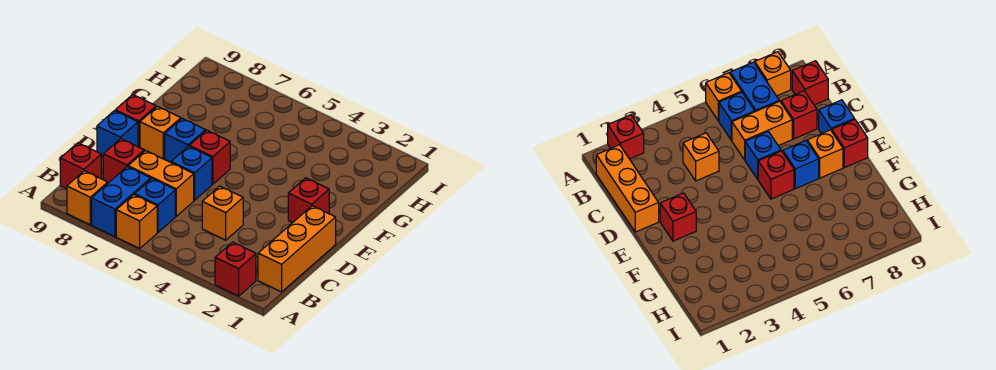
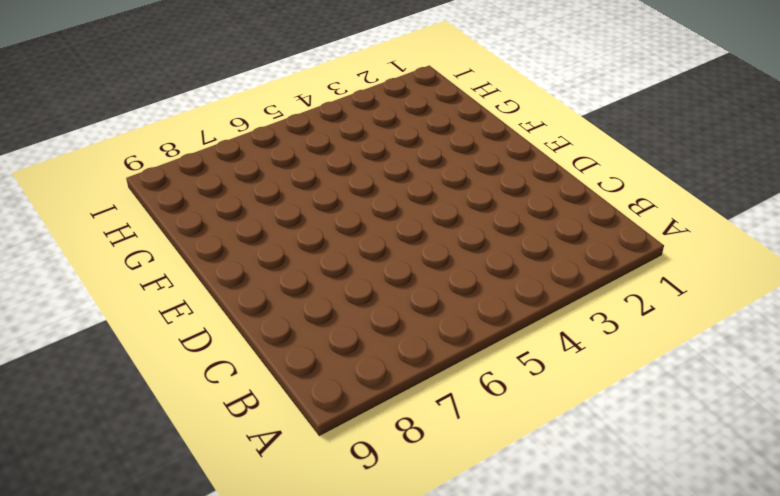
none -> red 1x1 brick [215,242,256,296]
none -> orange 1x1 brick [116,195,157,248]
none -> blue 1x2 brick [92,167,151,237]

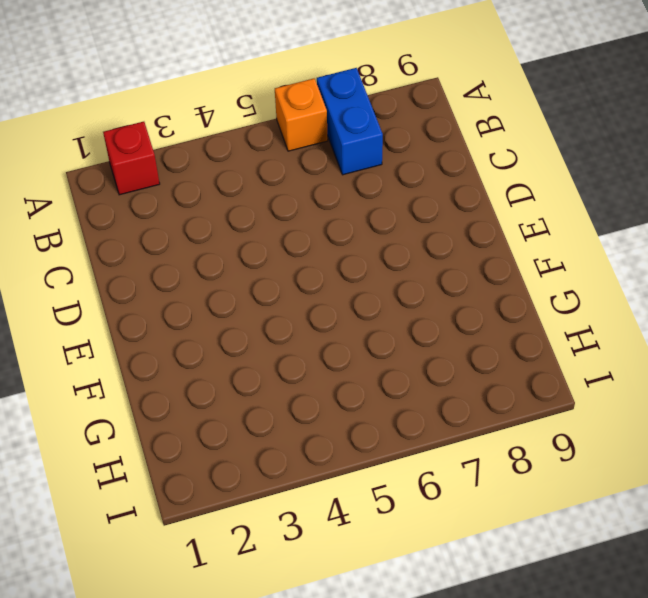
none -> orange 1x1 brick [67,171,108,225]
none -> orange 1x3 brick [258,206,336,292]
none -> blue 1x1 brick [135,179,175,232]

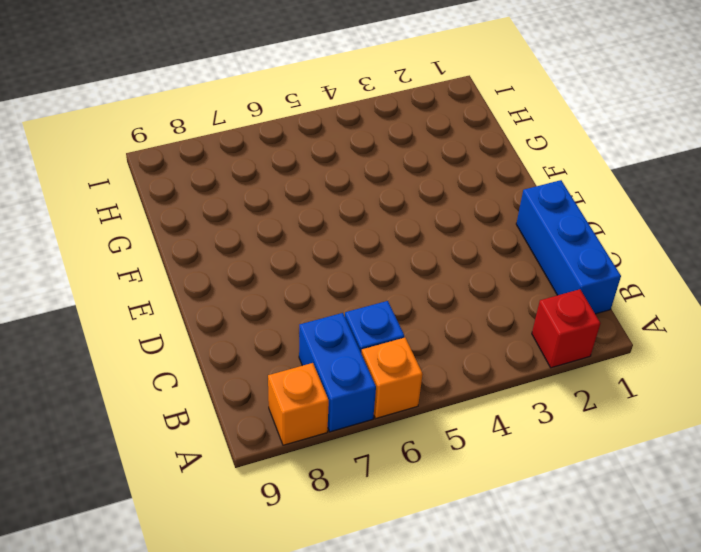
blue 1x3 brick [516,180,621,314] -> orange 1x3 brick [258,206,336,292]
none -> red 1x1 brick [60,143,101,189]
none -> orange 1x1 brick [202,186,243,240]
none -> orange 1x2 brick [128,151,194,216]

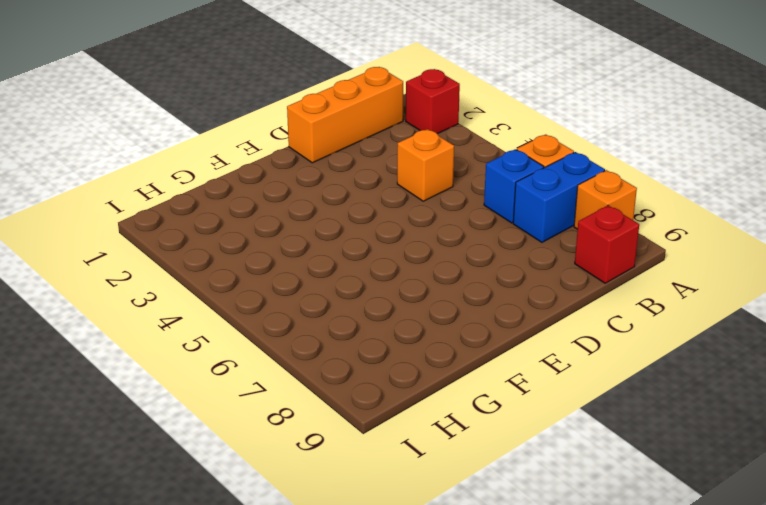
none -> orange 1x2 brick [128,151,194,216]
none -> red 1x1 brick [103,139,144,183]
none -> blue 1x1 brick [171,146,212,200]

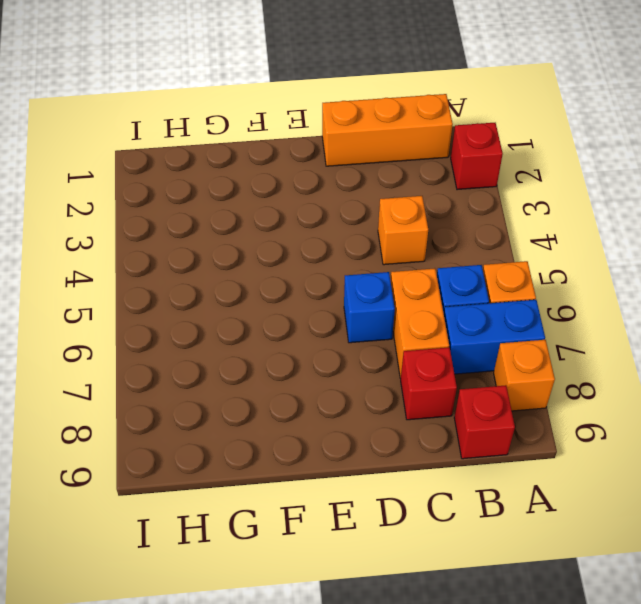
none -> blue 1x1 brick [97,111,138,156]
none -> red 1x1 brick [288,178,329,223]
none -> red 1x1 brick [189,130,230,184]

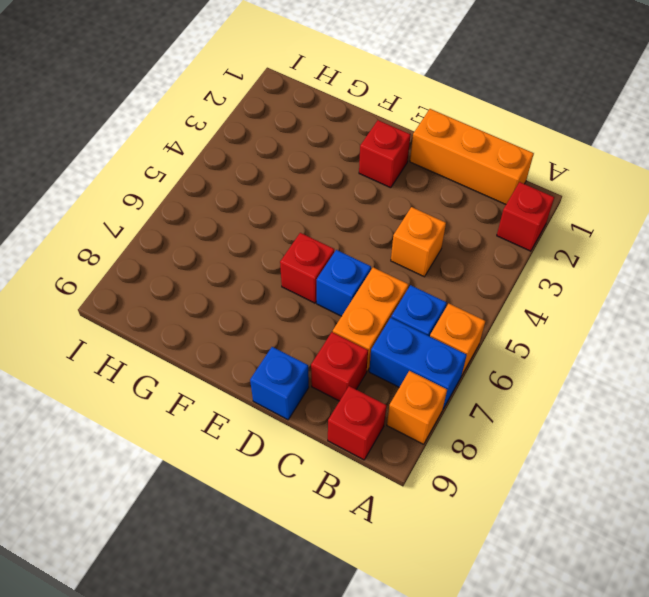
none -> blue 1x1 brick [165,118,206,162]
none -> orange 1x1 brick [140,106,181,159]
none -> red 1x1 brick [115,95,156,147]

